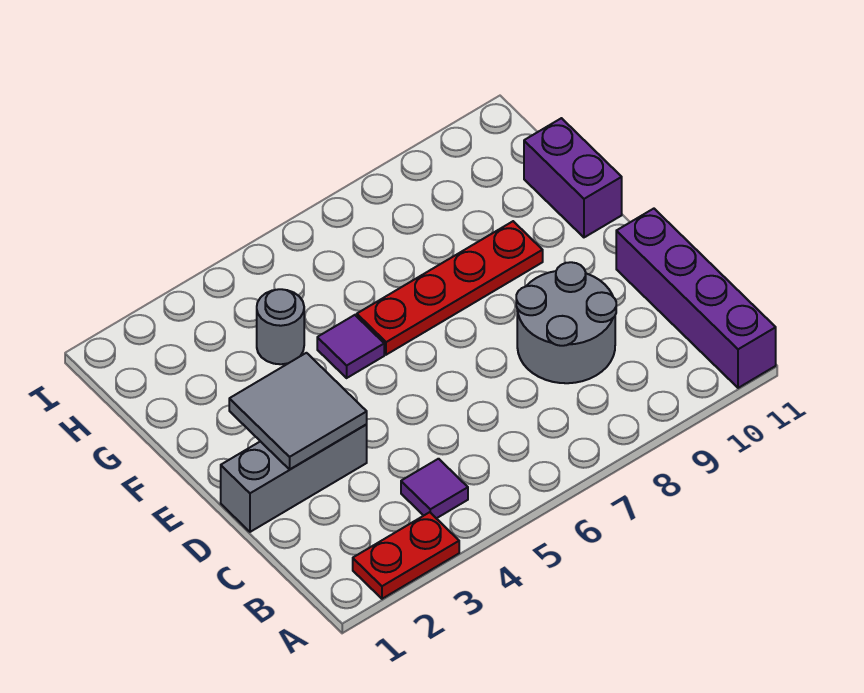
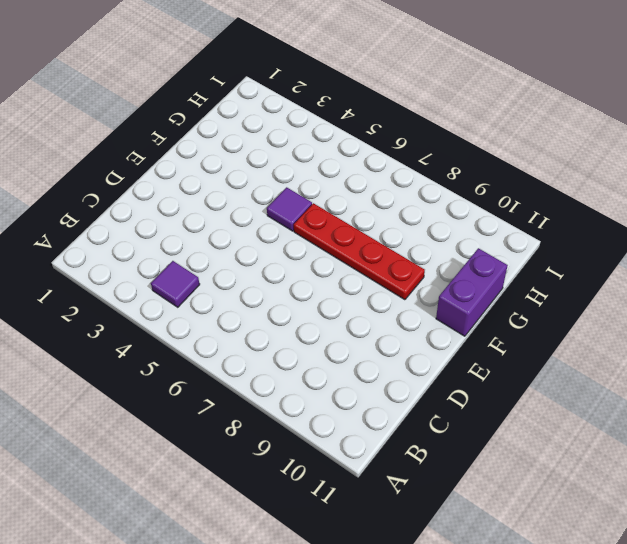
none -> red 1x2 plate [353,512,459,599]
none -> purple 1x4 brick [616,209,776,388]

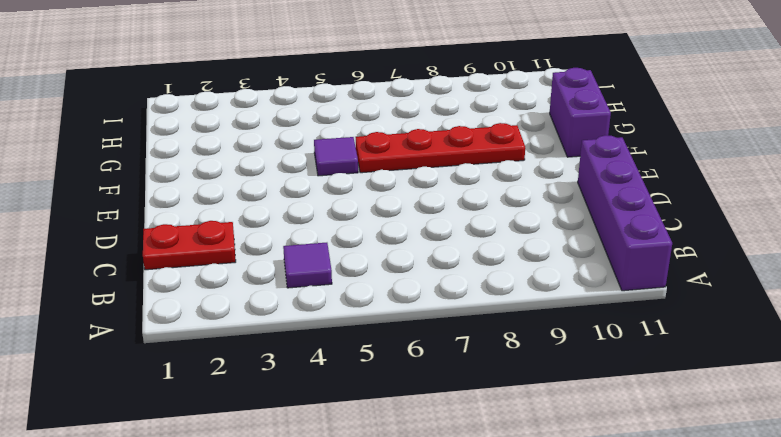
red 1x2 plate [143,221,236,270] -> red 1x2 plate moved to [353,512,459,599]
none -> grey 2x2 round brick [516,262,616,383]
none -> grey 1x3 brick [221,424,367,532]

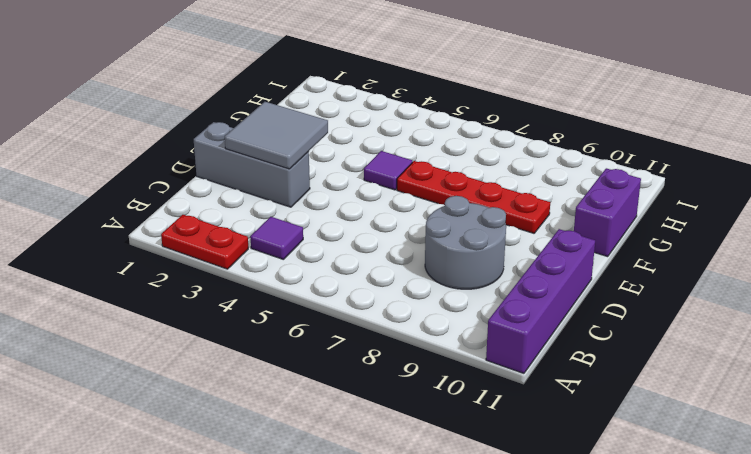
none -> grey 1x1 round brick [257,289,304,364]

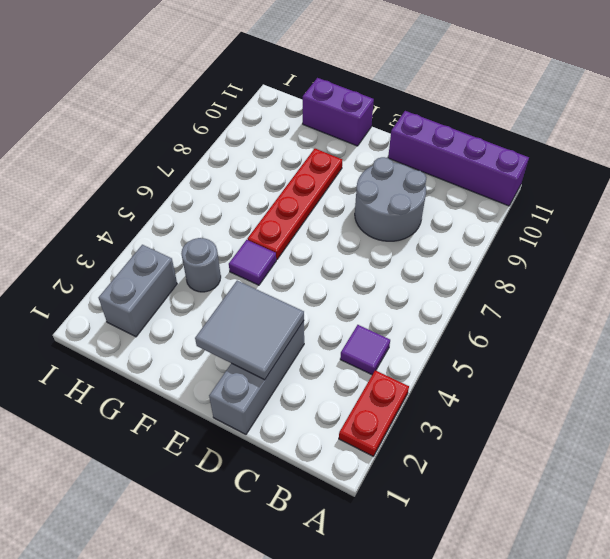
grey 1x2 brick [99,245,177,337] -> none

